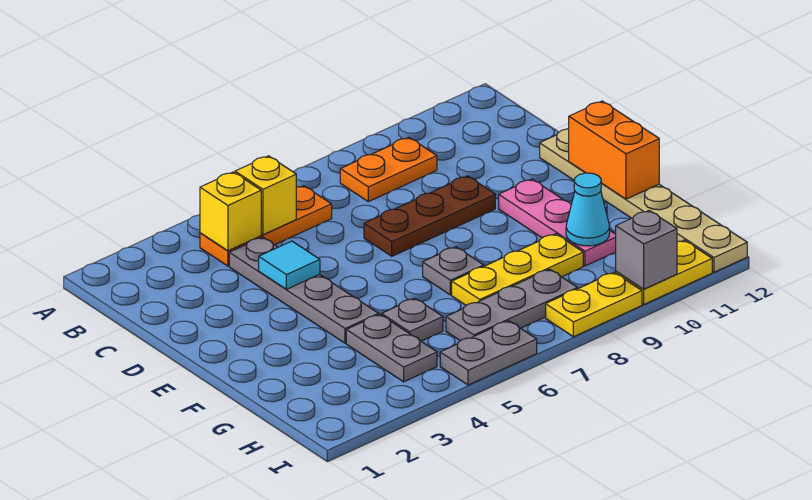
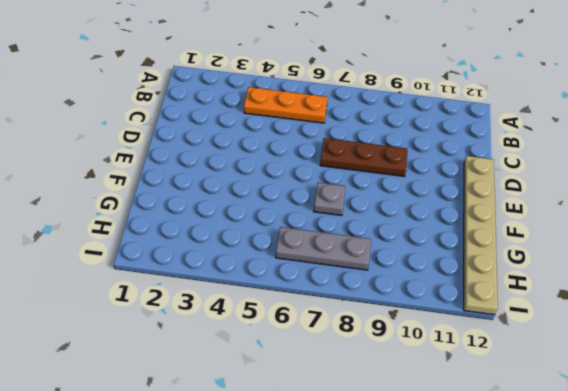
none -> orange 1x2 plate [340,137,437,202]
none -> grey 1x4 plate [229,237,379,343]
none -> pink 1x3 plate [499,179,616,266]

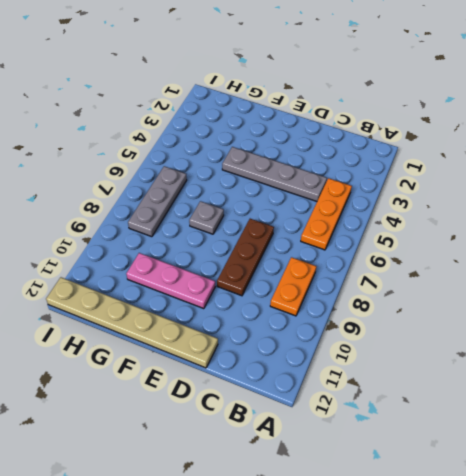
none -> grey 1x2 plate [346,314,437,382]
none -> grey 1x1 plate [382,298,443,341]
none -> yellow 1x3 plate [452,234,583,305]

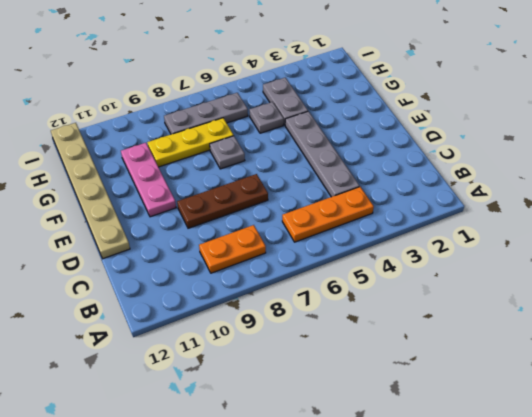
none -> grey 1x2 plate [440,321,537,385]
none -> yellow 1x2 plate [546,273,642,337]
none -> yellow 1x2 plate [616,240,712,304]

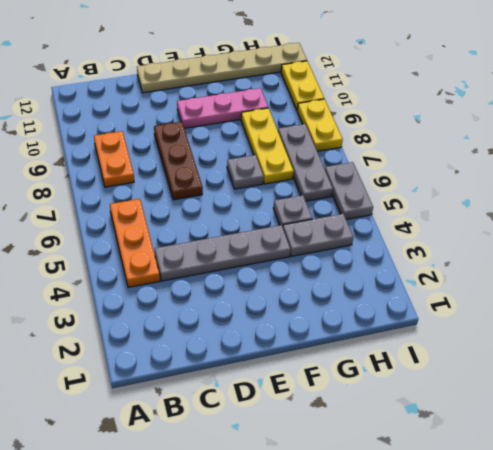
none -> yellow 1x1 brick [200,172,261,251]
none -> yellow 1x1 brick [235,156,296,235]
none -> cyan 1x1 tile [259,241,320,289]

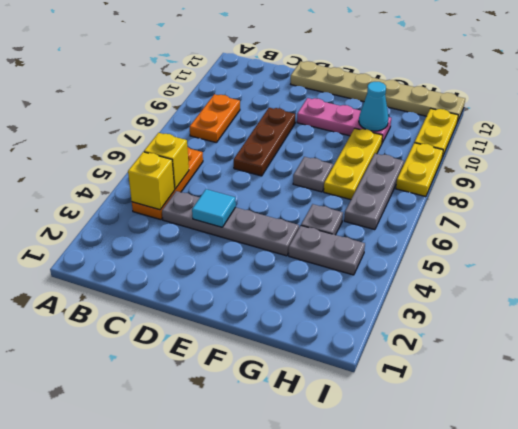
none -> grey 1x2 plate [440,321,537,385]
none -> orange 1x2 brick [569,101,659,199]
none -> grey 1x1 brick [616,211,677,289]

